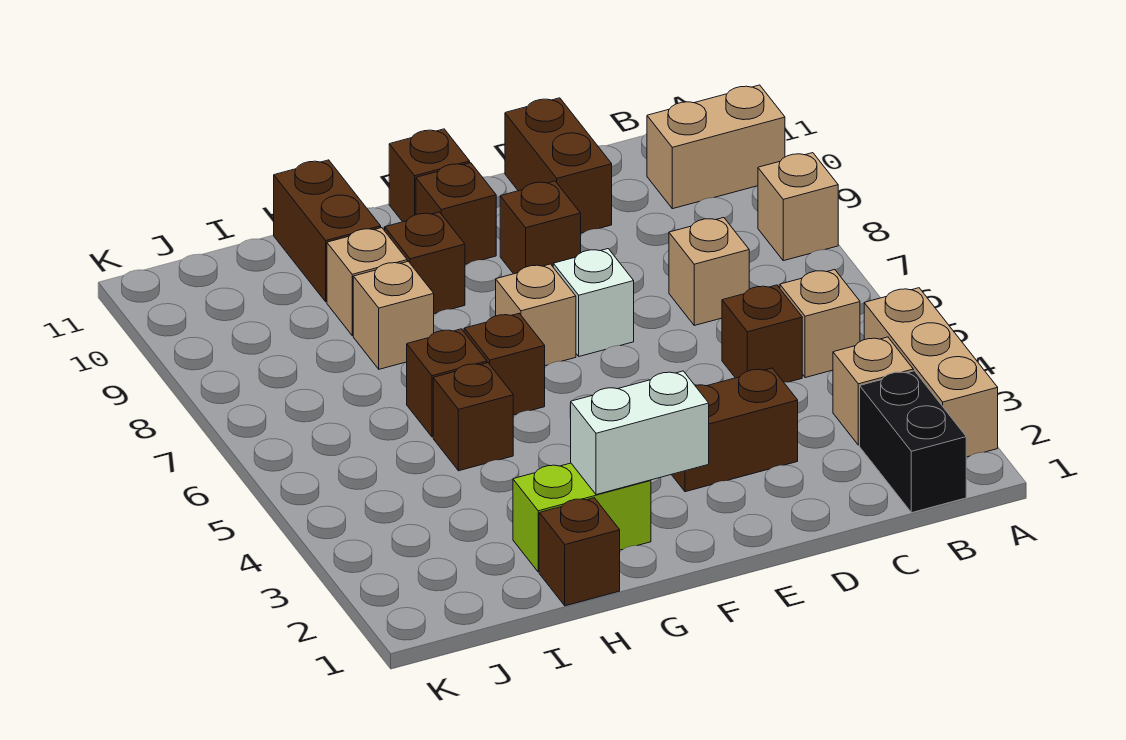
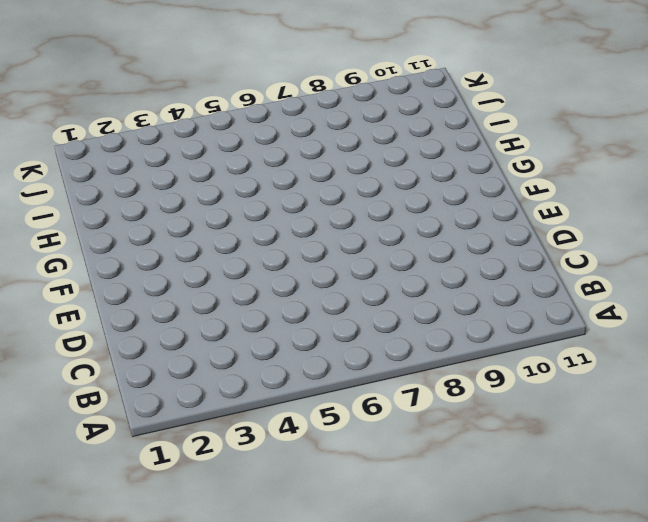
none -> tan 1x3 brick [864,288,998,457]
none -> tan 1x1 brick [758,153,838,261]
none -> tan 1x2 brick [647,85,785,209]

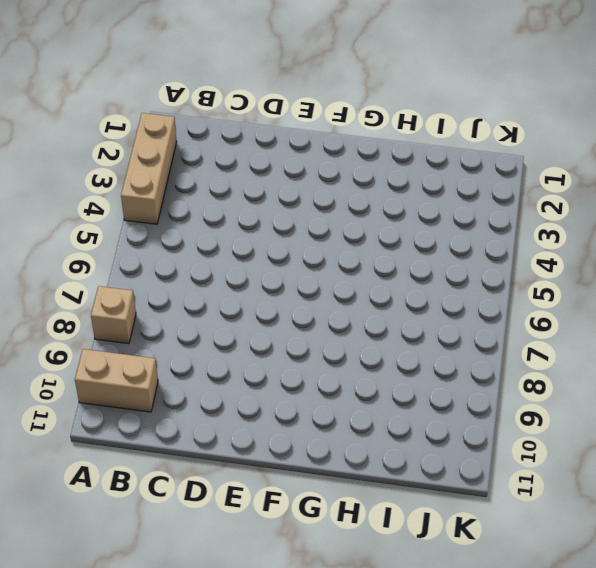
none -> black 1x2 brick [860,371,966,513]
none -> tan 1x1 brick [833,337,913,445]
none -> tan 1x1 brick [780,270,860,378]

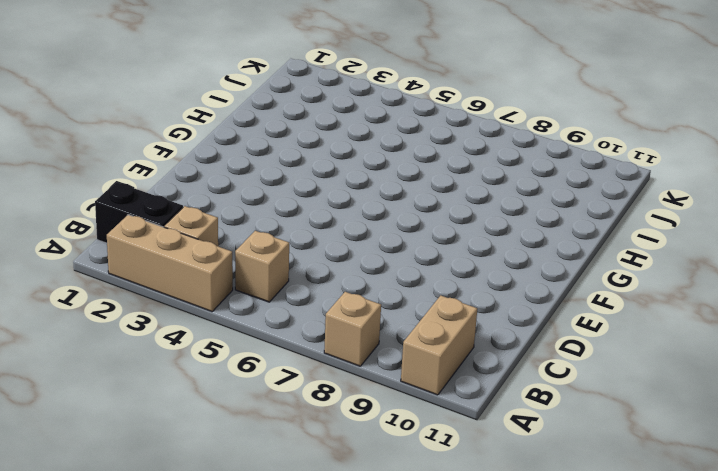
none -> brown 1x1 brick [722,285,802,382]
none -> tan 1x1 brick [669,218,749,325]
none -> brown 1x2 brick [672,368,798,492]

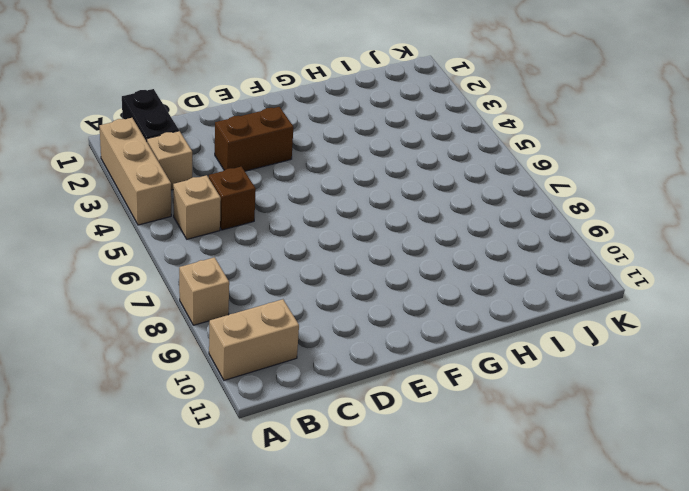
none -> tan 1x1 brick [669,218,749,325]
none -> brown 1x2 brick [505,98,612,233]
none -> white 1x1 brick [553,249,634,356]

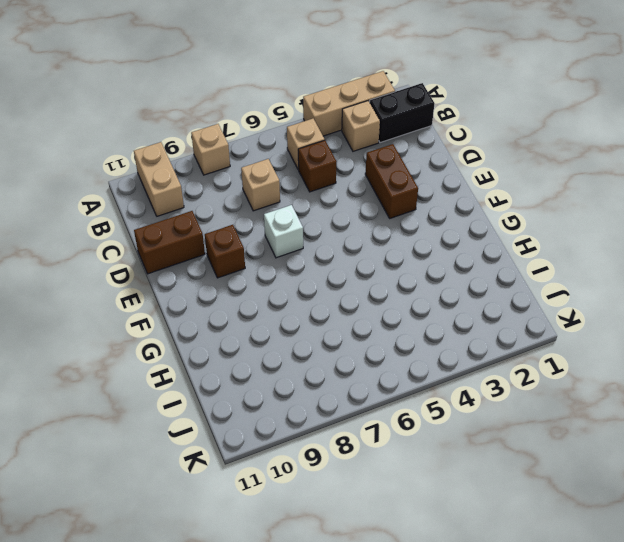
none -> tan 1x1 brick [496,264,576,366]
none -> brown 1x1 brick [416,163,496,264]
none -> brown 1x1 brick [389,129,470,222]

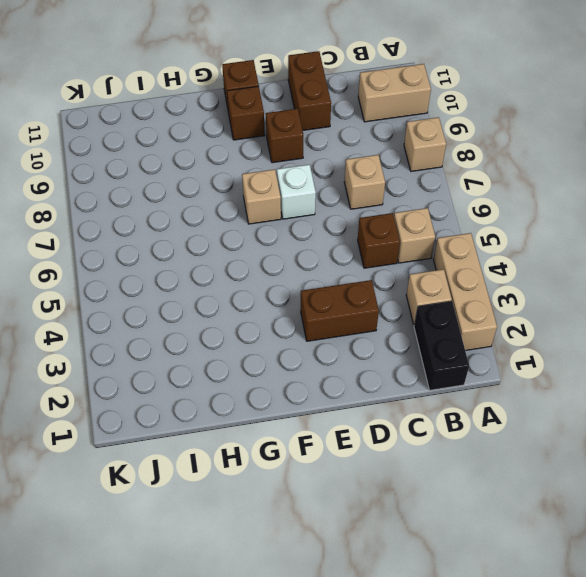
none -> lime 1x2 brick [513,463,651,572]
none -> brown 1x1 brick [464,314,545,415]
none -> brown 1x1 brick [385,212,465,314]

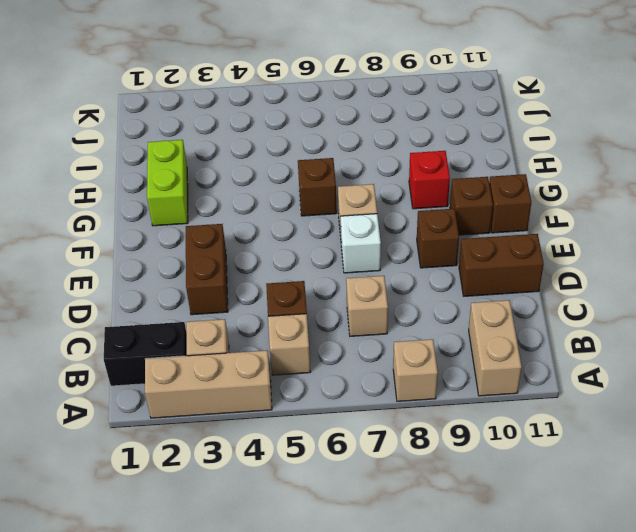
red 1x1 brick [409,151,450,209] -> brown 1x1 brick [385,212,465,314]
none -> brown 1x1 brick [539,498,620,606]
none -> brown 1x1 brick [433,363,513,471]
none -> brown 1x1 brick [407,329,487,437]

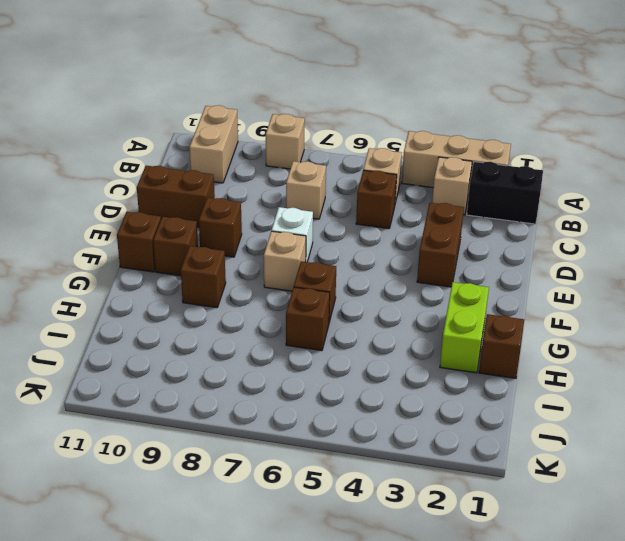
none -> brown 1x1 brick [433,363,513,471]
none -> tan 1x1 brick [353,261,434,369]
none -> tan 1x1 brick [327,228,407,336]

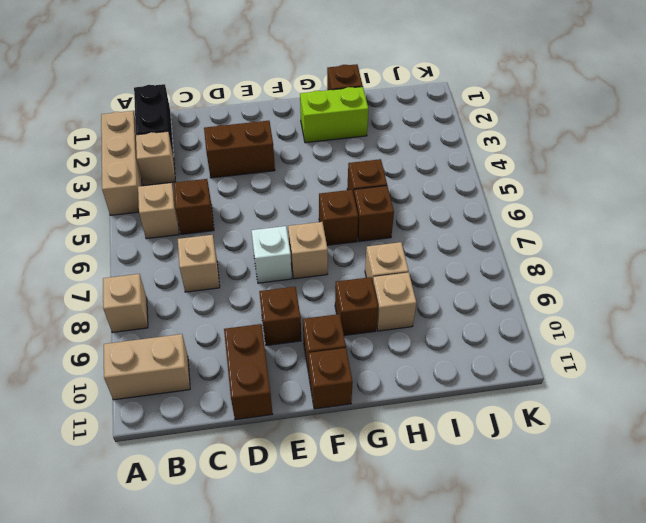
none -> brown 1x2 brick [274,160,381,302]
none -> white 1x2 brick [571,371,709,495]

